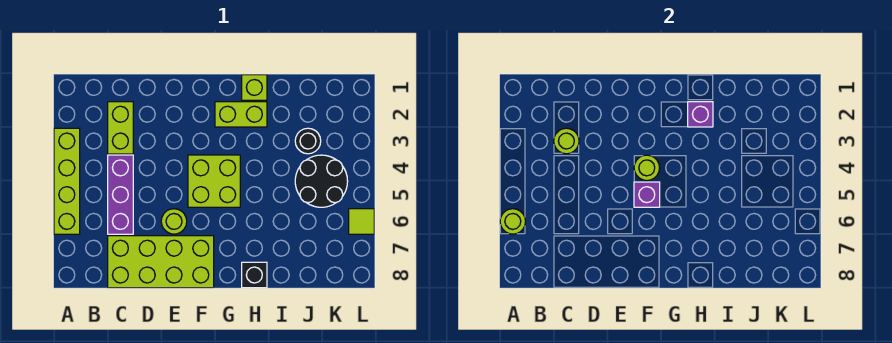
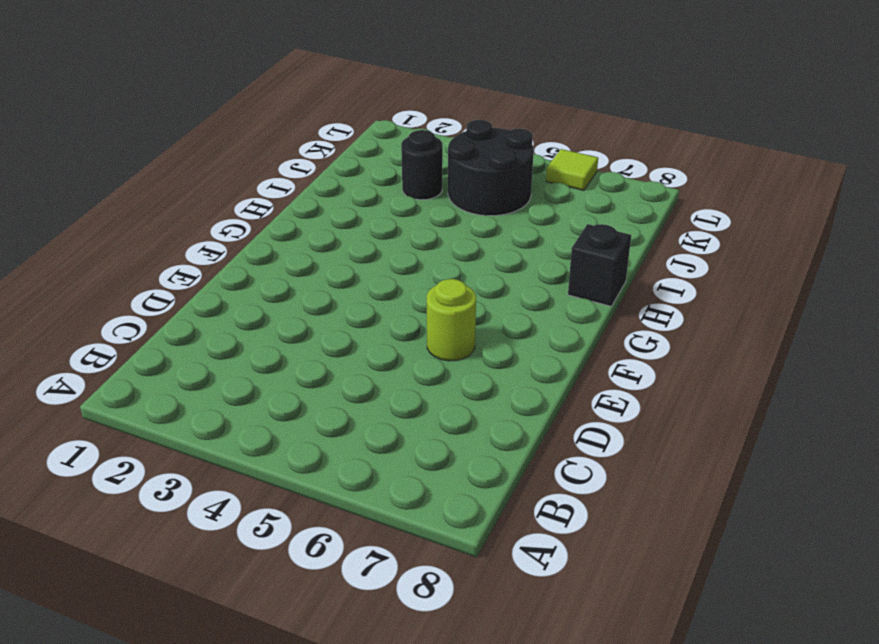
none -> lime 1x4 brick [54,128,80,234]
none -> lime 1x2 brick [108,102,133,154]
none -> purple 1x3 brick [108,155,133,234]

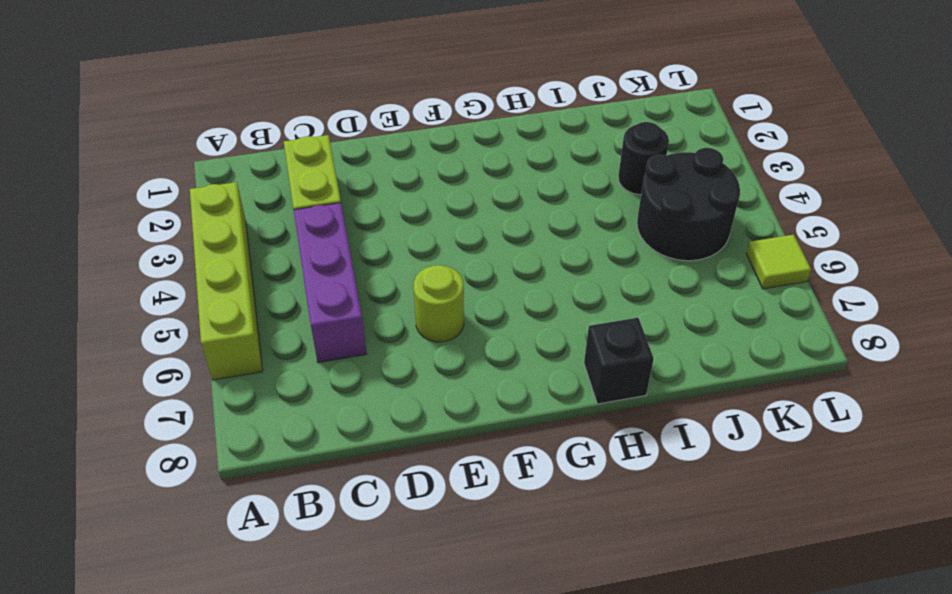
none -> lime 2x4 brick [108,236,214,288]
none -> lime 2x2 brick [188,155,240,207]
none -> lime 1x2 brick [215,102,267,127]

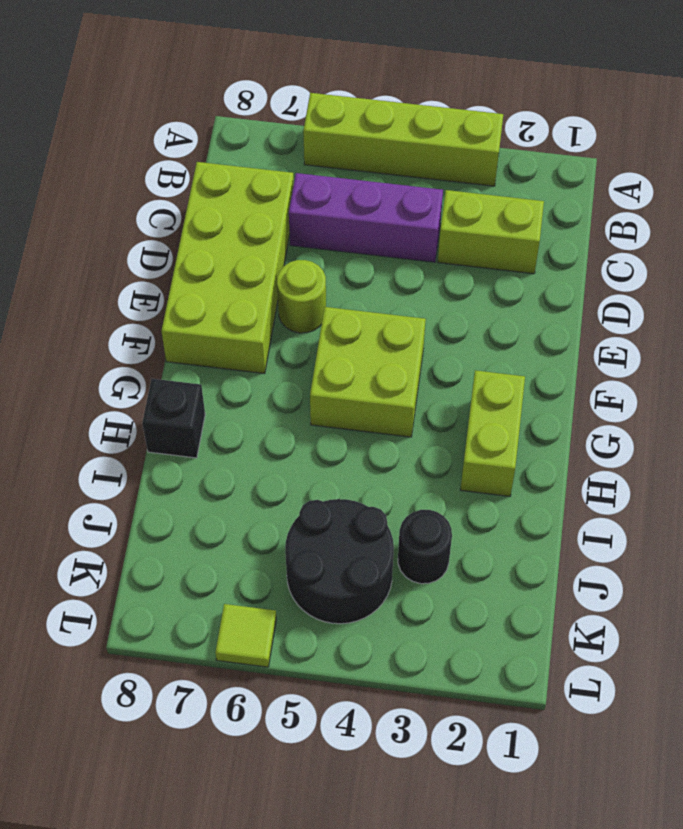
none -> lime 1x1 brick [242,75,267,100]
none -> lime 1x1 round brick [500,209,526,234]
none -> lime 1x1 round brick [554,128,579,154]

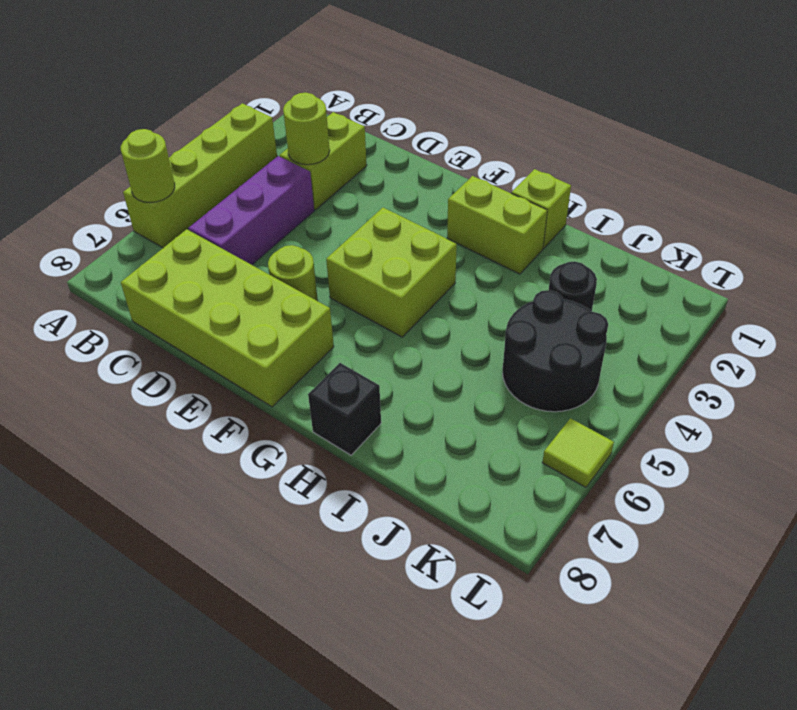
none -> lime 1x1 round brick [634,155,659,181]
none -> purple 1x1 brick [634,182,660,207]
none -> purple 1x1 brick [688,102,713,127]

